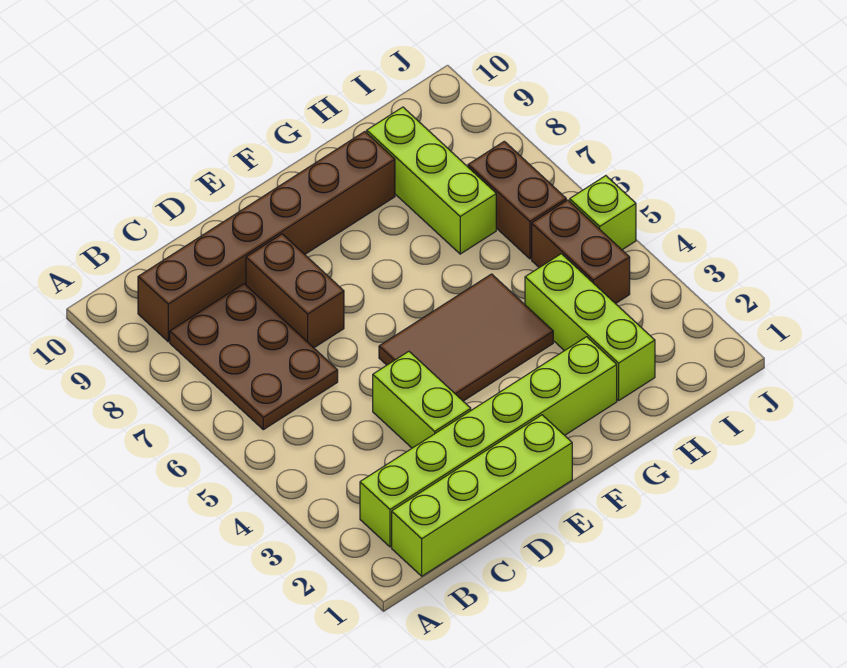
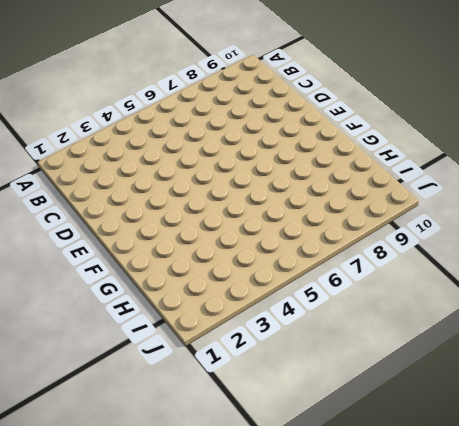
none -> lime 1x4 brick [392,415,572,576]
none -> lime 1x6 brick [360,337,617,547]
none -> brown 2x3 plate [170,284,338,430]

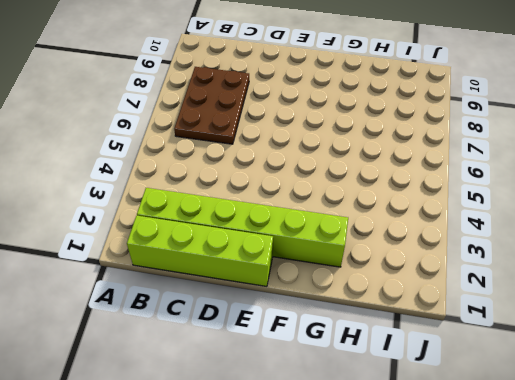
none -> brown 1x6 brick [138,132,395,342]
none -> lime 1x2 brick [373,351,471,448]
none -> brown 1x2 brick [246,234,344,348]

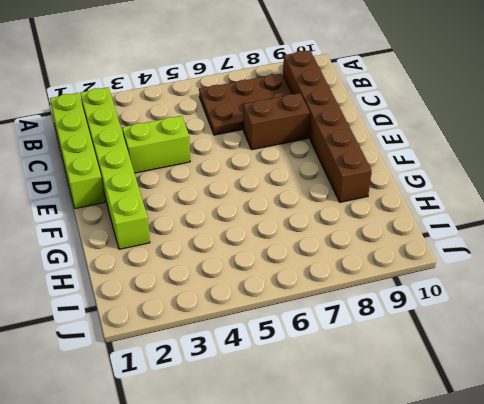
none -> brown 2x3 tile [379,274,553,401]
none -> lime 1x3 brick [525,254,655,400]
none -> lime 1x3 brick [367,107,496,254]

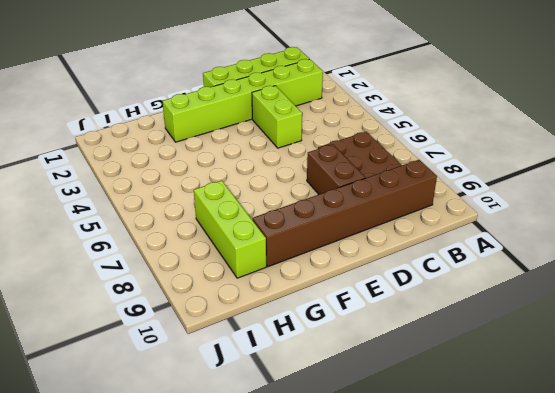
none -> brown 2x3 tile [379,274,553,401]
none -> lime 1x3 brick [525,254,655,400]
none -> brown 1x2 brick [532,200,630,304]

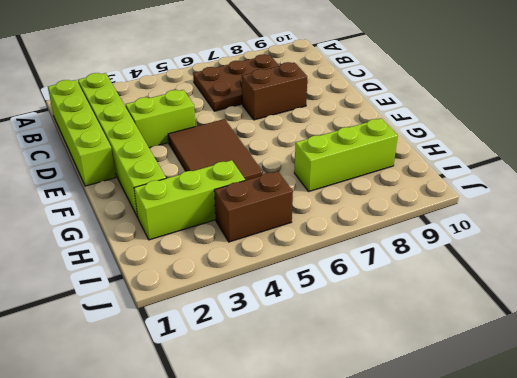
none -> brown 1x6 brick [138,132,395,342]
none -> brown 1x2 brick [468,141,566,259]
none -> lime 1x1 brick [570,176,636,250]

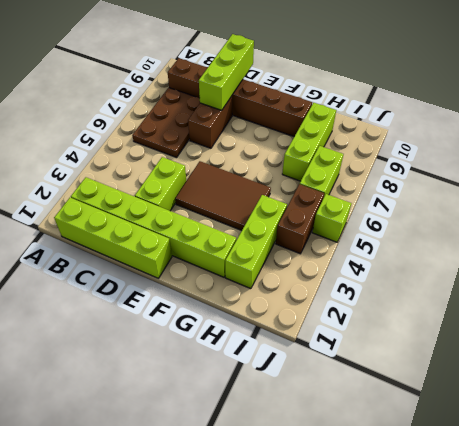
lime 1x3 brick [199,34,254,110] -> none
lime 1x2 brick [300,146,343,196] -> brown 1x2 brick [468,141,566,259]

